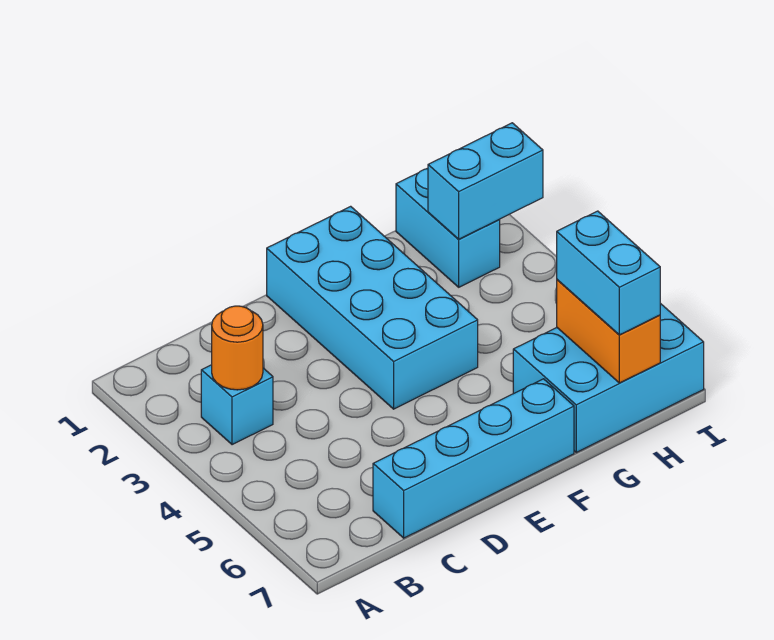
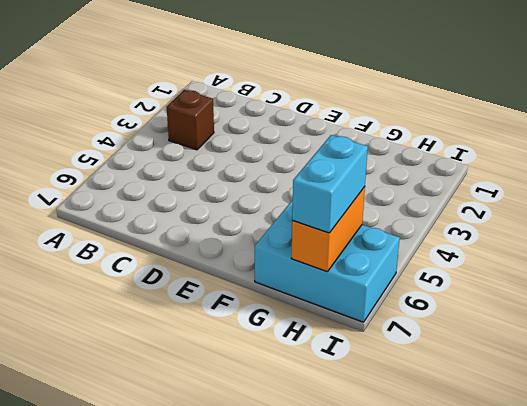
brown 1x1 brick [167,90,214,150] -> cyan 1x1 brick [201,365,273,445]
none -> cyan 1x4 brick [373,379,574,538]
none -> cyan 2x4 brick [267,206,478,409]

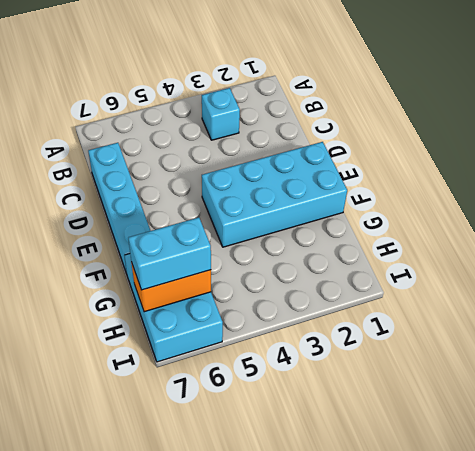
none -> cyan 1x2 brick [396,168,500,287]
none -> orange 1x1 round brick [212,306,263,390]

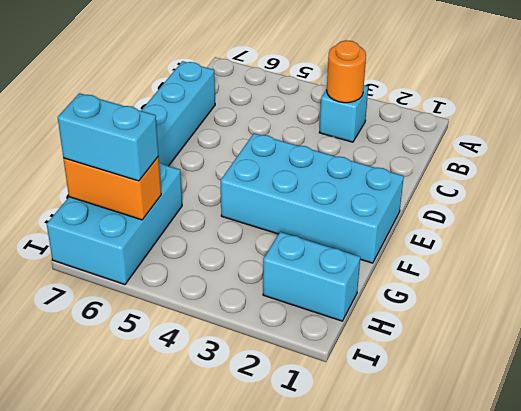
none -> cyan 1x2 brick [428,123,543,239]

